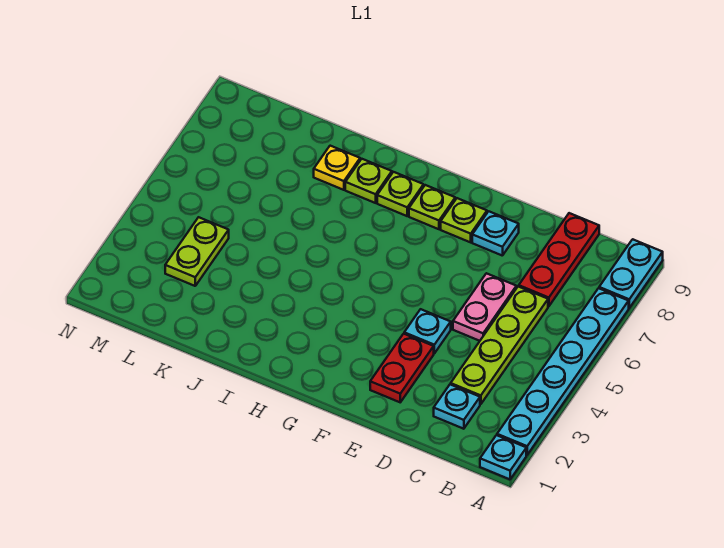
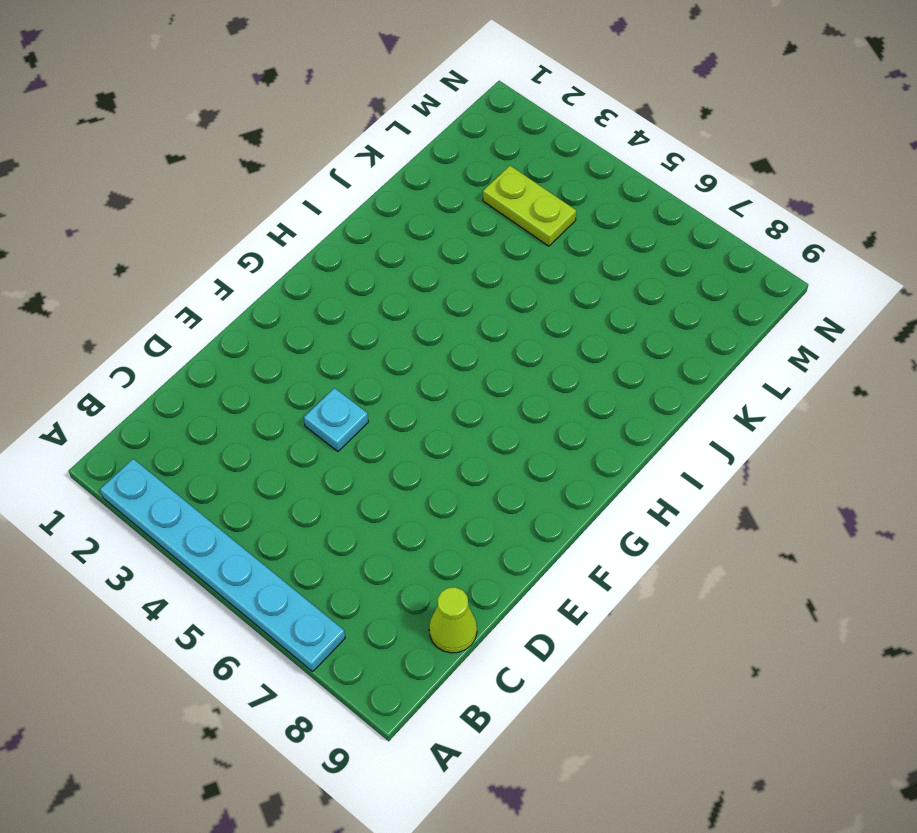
lime 1x1 cone [429,587,477,653] -> red 1x3 plate [519,213,599,306]
none -> cyan 1x1 plate [480,435,526,479]
none -> cyan 1x2 plate [599,239,663,308]
none -> cyan 1x1 plate [434,384,480,429]

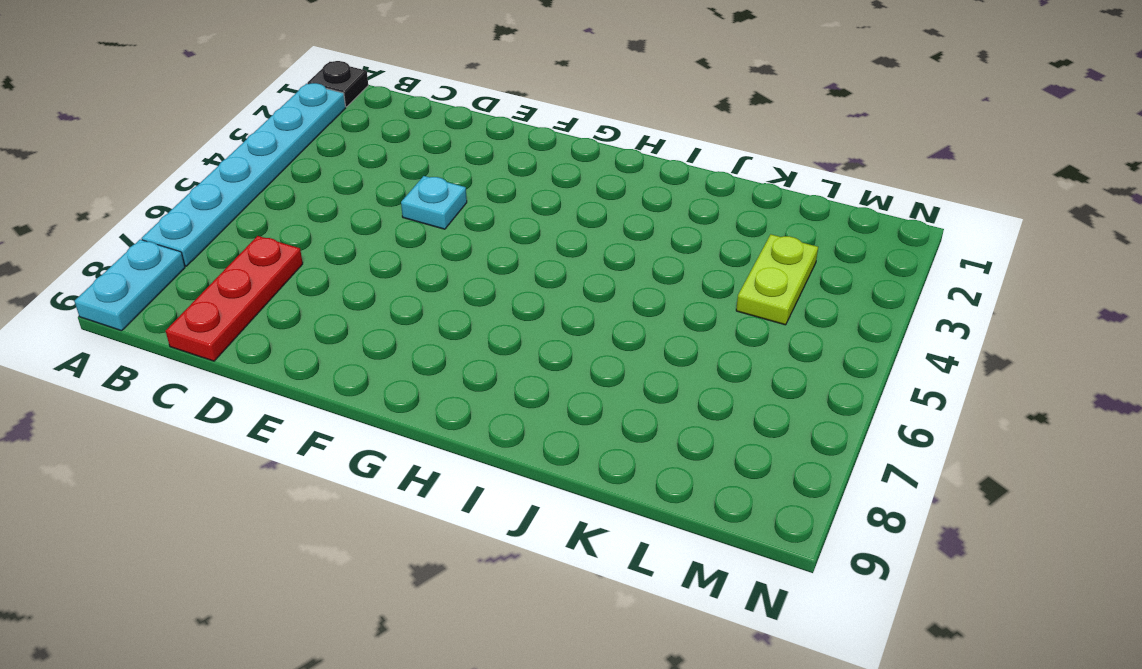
black 1x1 plate [308,61,368,107] -> cyan 1x1 plate [480,435,526,479]
none -> cyan 1x1 plate [434,384,480,429]
none -> lime 1x4 plate [451,286,548,404]
none -> pink 1x2 plate [453,273,516,341]

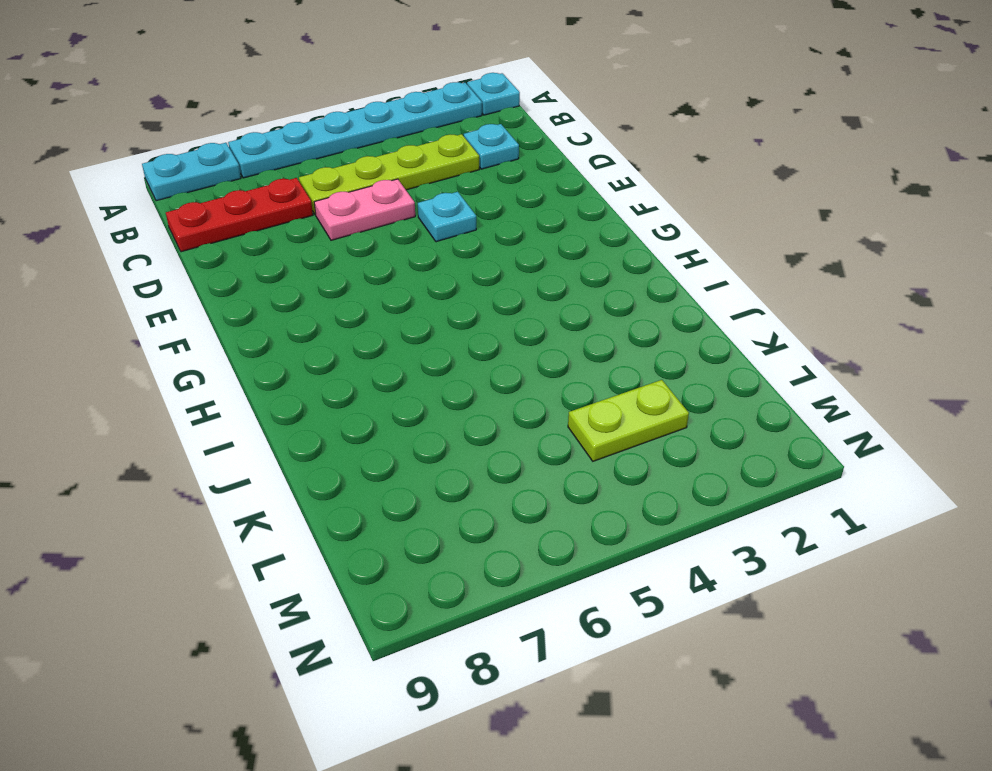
none -> red 1x2 plate [370,334,434,402]
none -> cyan 1x1 plate [472,211,519,256]
none -> lime 1x1 plate [441,198,487,242]

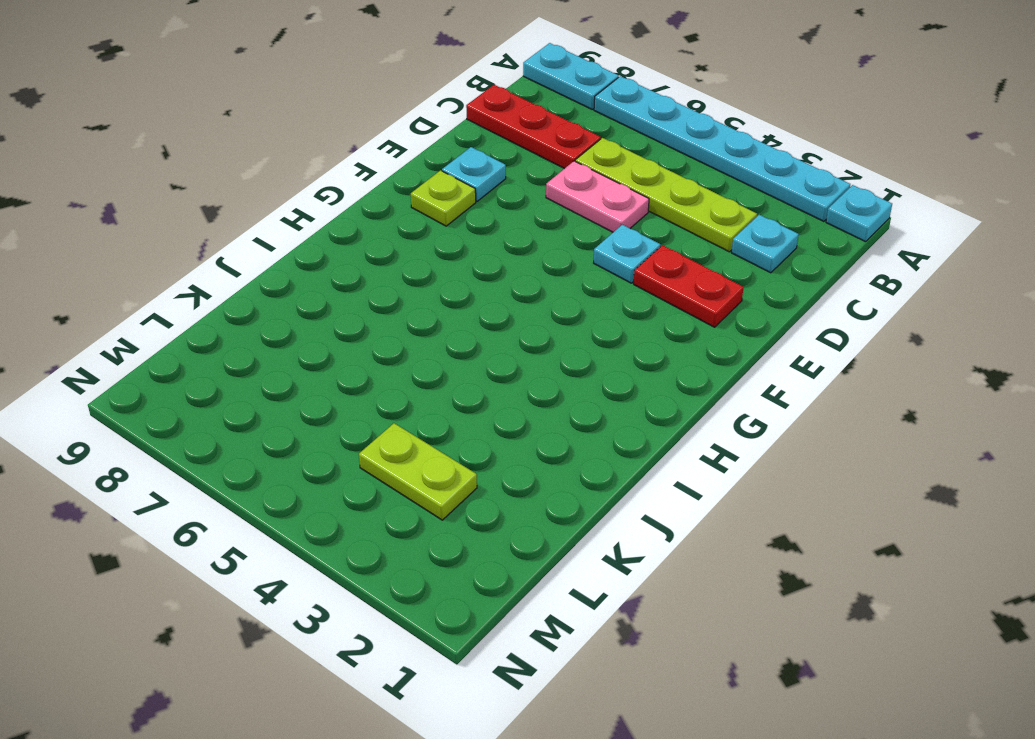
none -> lime 1x1 plate [409,185,455,229]
none -> lime 1x1 plate [377,172,424,216]
none -> lime 1x1 plate [345,159,392,203]

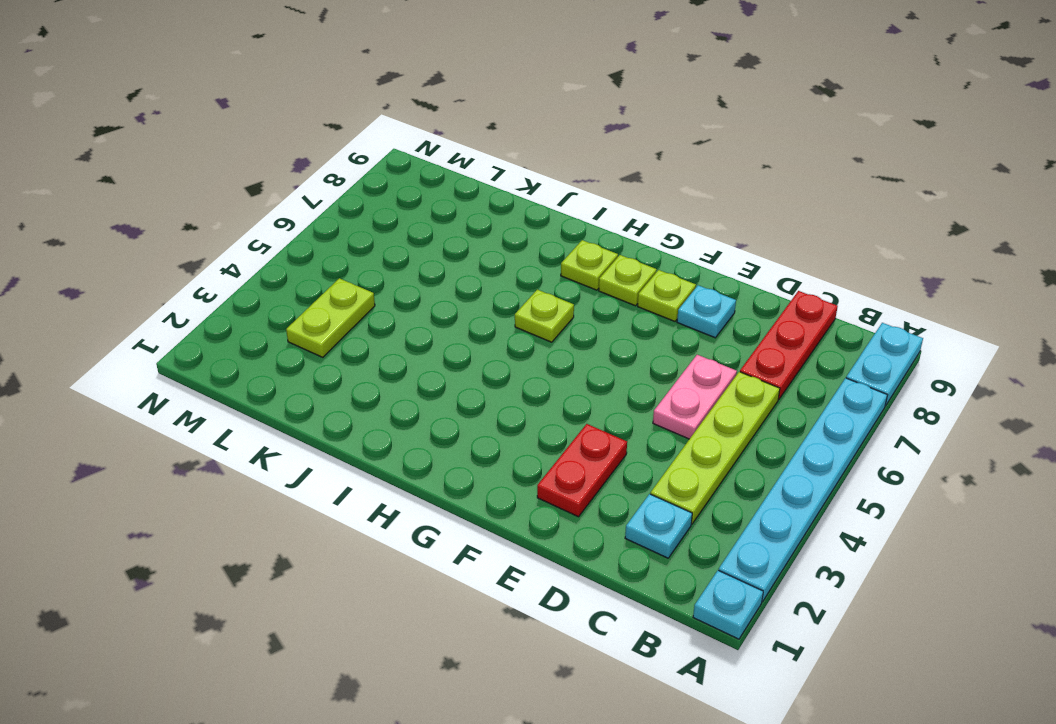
lime 1x1 plate [515,290,574,342] -> lime 1x1 plate moved to [345,159,392,203]
none -> cyan 1x1 plate [404,309,451,353]
none -> yellow 1x1 plate [314,146,360,190]

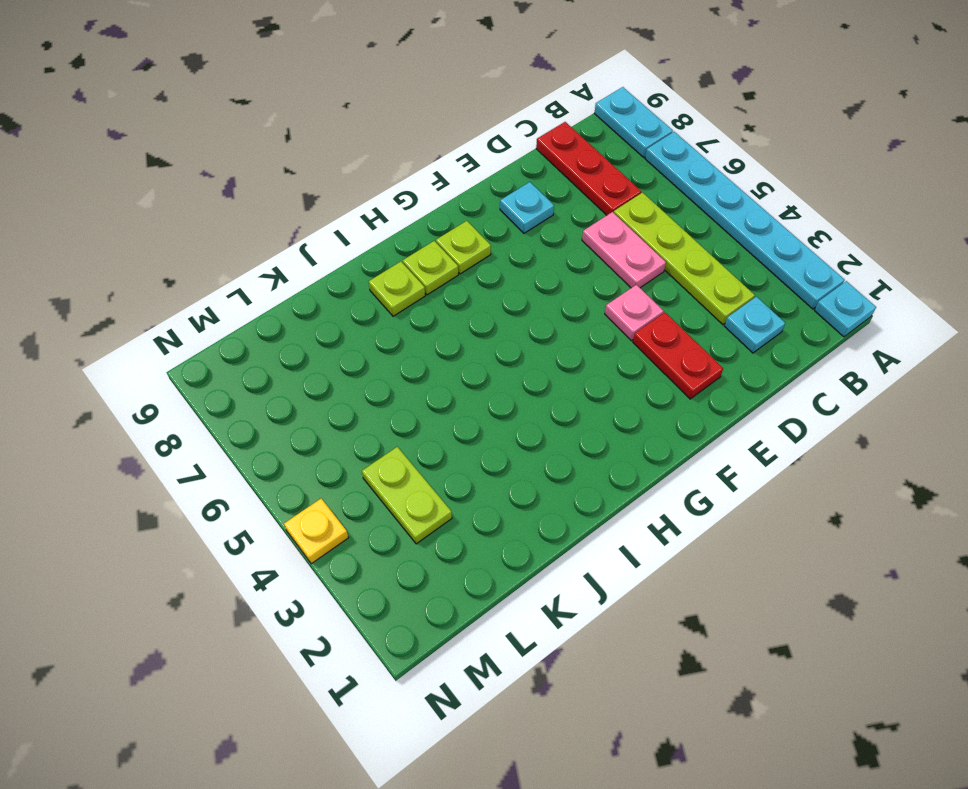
pink 1x1 plate [605,285,663,341] -> cyan 1x1 plate [404,309,451,353]
yellow 1x1 plate [284,499,349,564] -> yellow 1x1 plate moved to [314,146,360,190]
none -> lime 1x1 plate [441,198,487,242]

